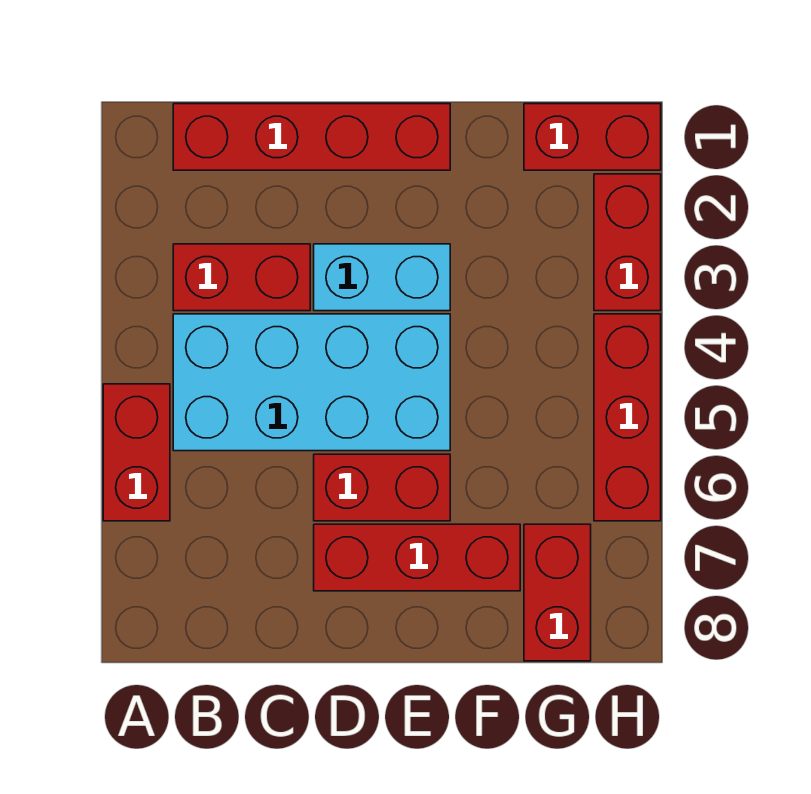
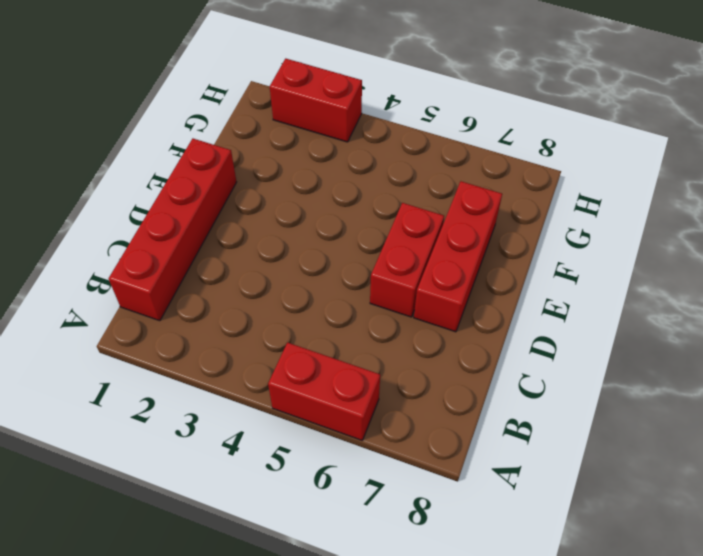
none -> red 1x2 brick [173,244,310,311]
none -> cyan 2x4 brick [173,314,450,451]

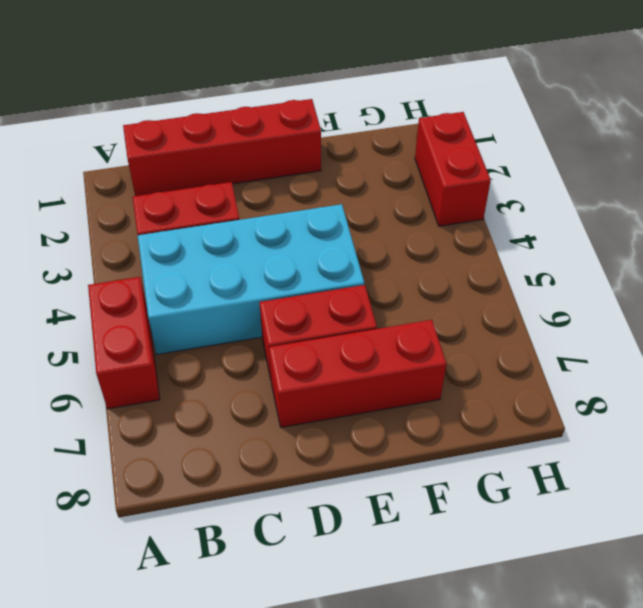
none -> cyan 1x2 brick [314,244,450,311]
none -> red 1x2 brick [524,104,661,170]

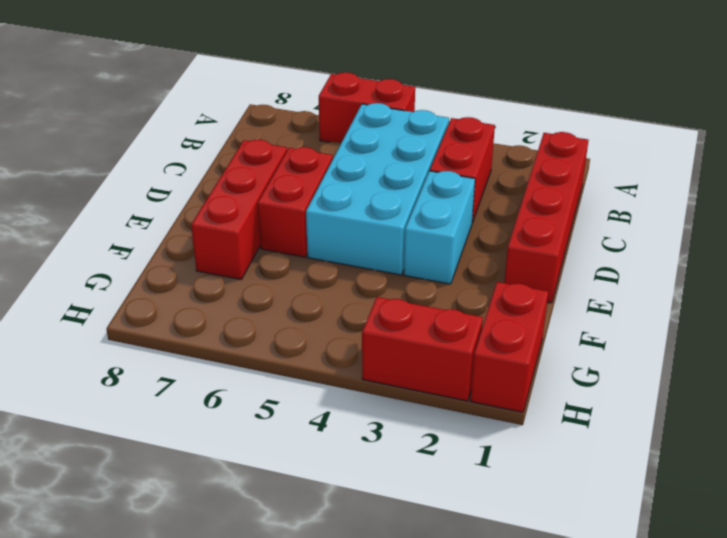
none -> red 1x2 brick [524,524,591,661]
none -> red 1x3 brick [594,314,661,521]

